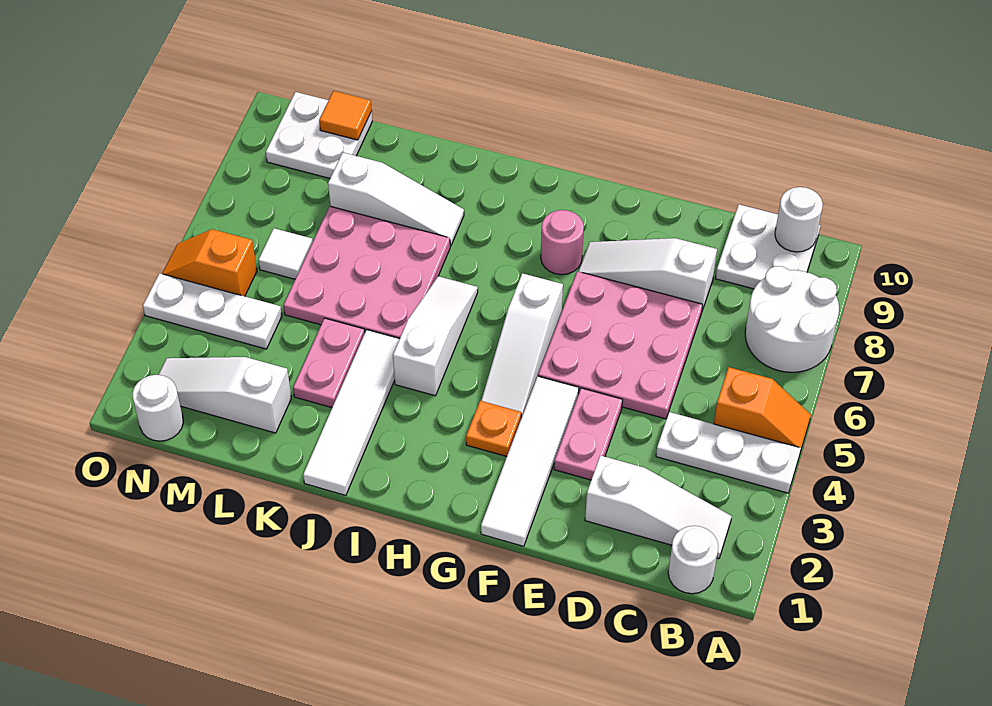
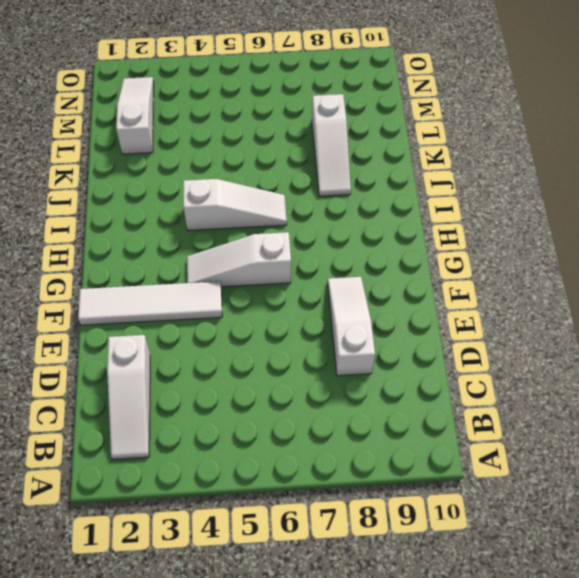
none -> white 1x3 plate [656,412,801,493]
none -> orange 1x2 slope [714,367,811,451]
none -> white 2x2 round brick [745,266,839,372]

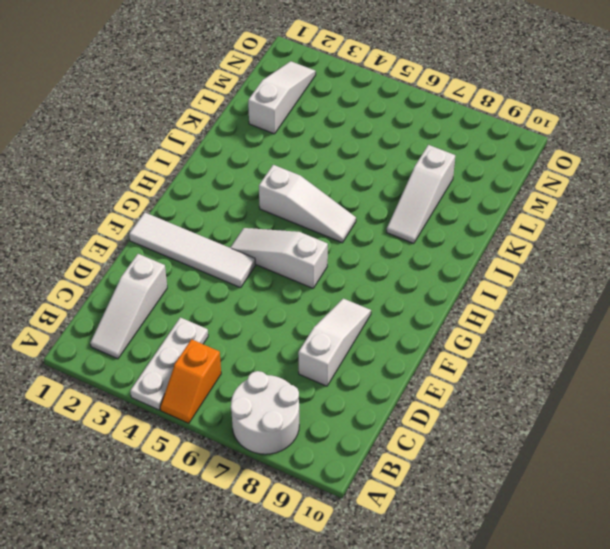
none -> white 1x1 round brick [668,526,718,594]
none -> white 2x2 plate [715,204,820,289]
none -> pink 3x3 plate [538,271,703,419]

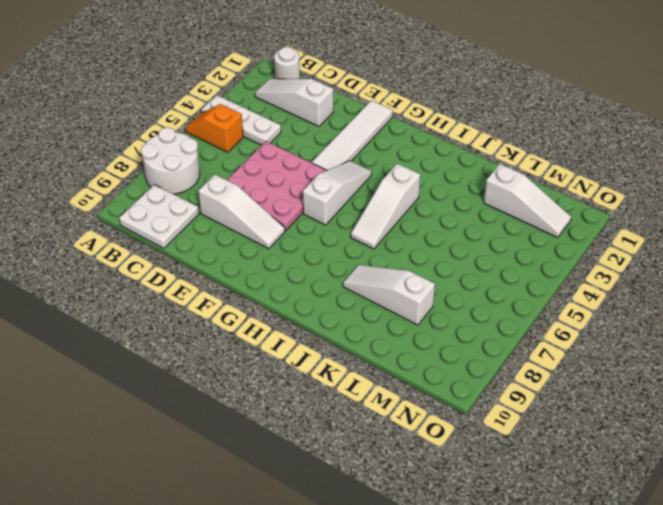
none -> pink 1x2 plate [554,388,623,480]
none -> orange 1x1 plate [466,401,521,456]
none -> pink 1x1 round brick [541,210,584,275]

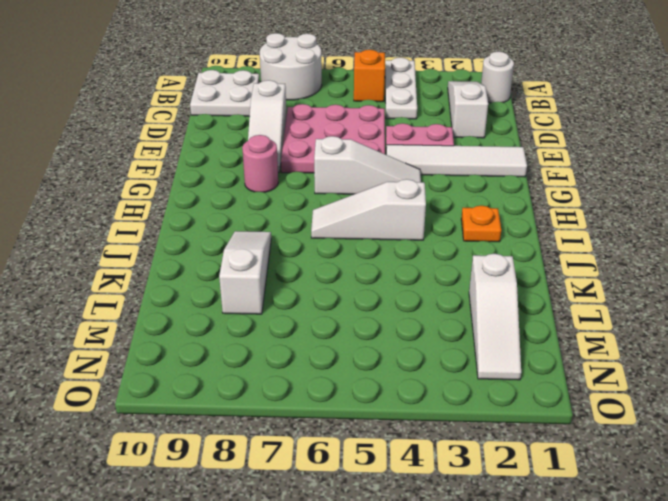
orange 1x1 plate [461,206,501,242] -> orange 1x1 plate moved to [466,401,521,456]
none -> white 1x4 tile [303,330,399,495]
none -> pink 3x3 plate [283,206,450,339]
none -> pink 1x2 plate [293,318,365,408]

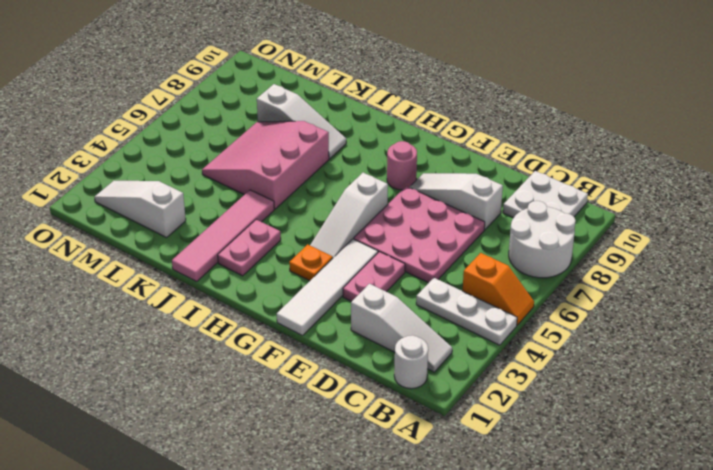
pink 1x2 plate [218,220,281,276] -> pink 1x2 plate moved to [293,318,365,408]
pink 1x4 tile [172,190,274,282] -> white 1x4 tile [303,330,399,495]
pink 3x3 slope [202,121,329,209] -> pink 3x3 plate [283,206,450,339]
none -> white 1x3 slope [393,276,478,396]
none -> white 1x3 plate [143,273,282,349]
none -> white 1x1 tile [258,228,313,279]

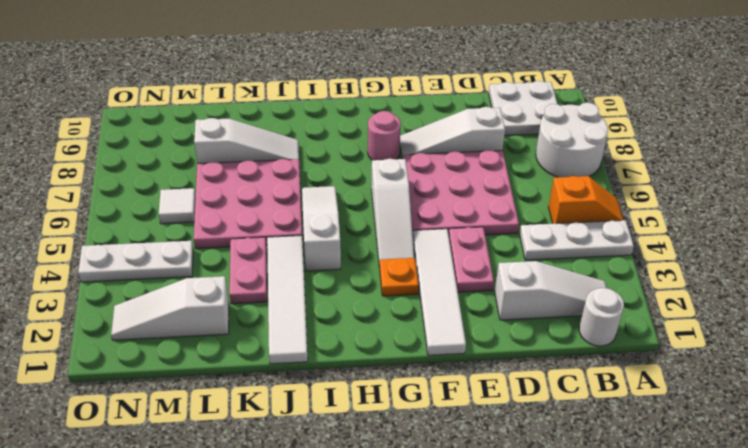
none -> white 2x2 plate [266,92,372,178]
none -> white 1x1 round brick [132,375,183,441]
none -> orange 1x2 slope [162,229,257,296]

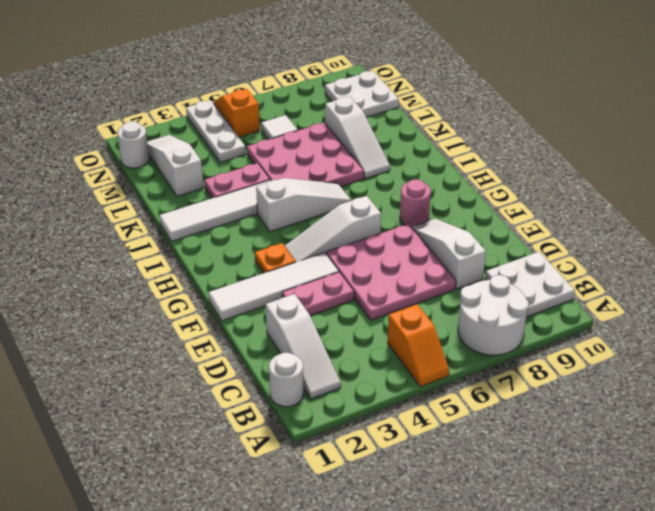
none -> white 1x3 plate [656,412,801,493]
none -> white 1x1 round brick [775,187,823,252]
none -> orange 1x1 tile [319,91,372,140]

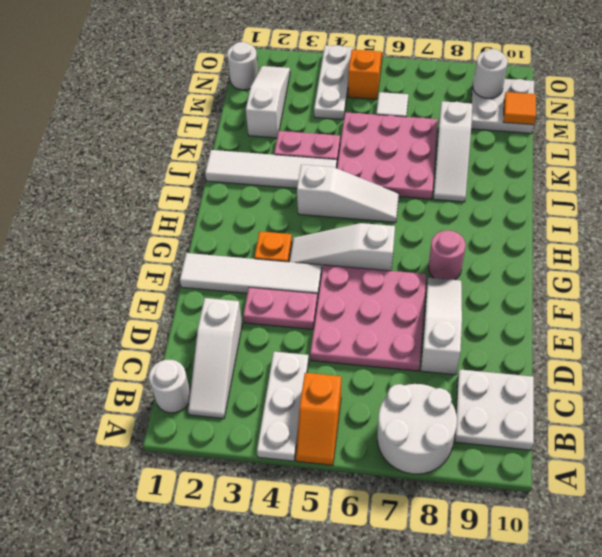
white 1x1 round brick [473,49,508,98] -> white 1x1 round brick moved to [775,187,823,252]

